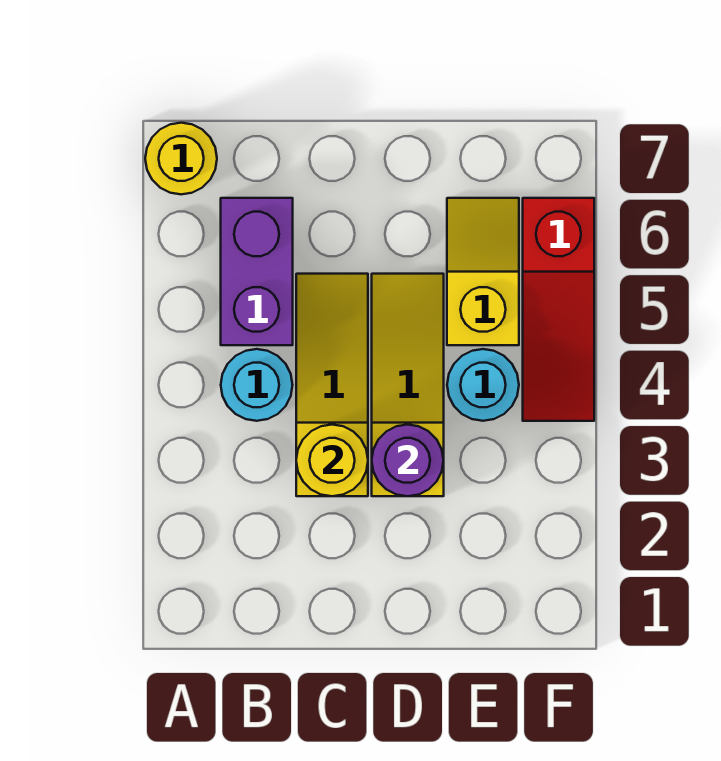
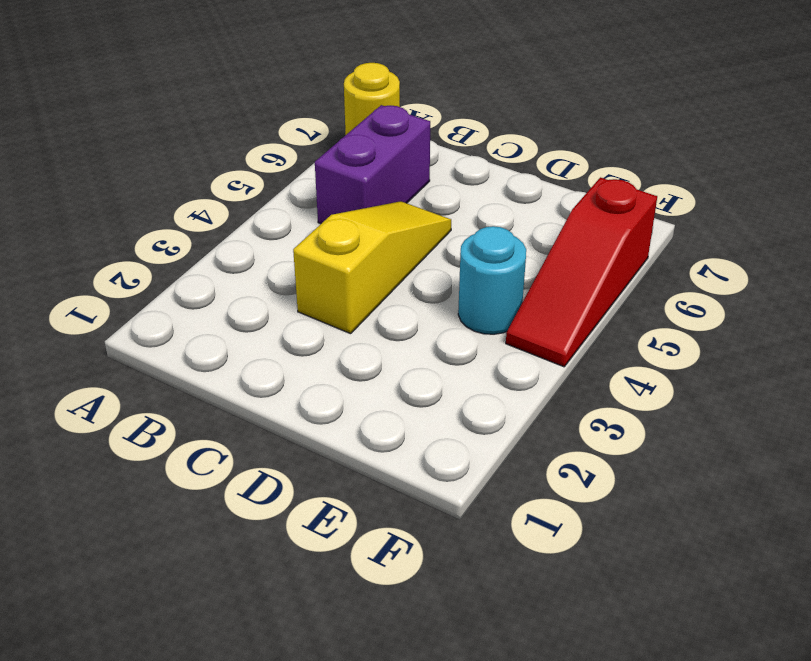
none -> cyan 1x1 round brick [221,349,292,421]
none -> yellow 1x3 slope [372,274,444,496]

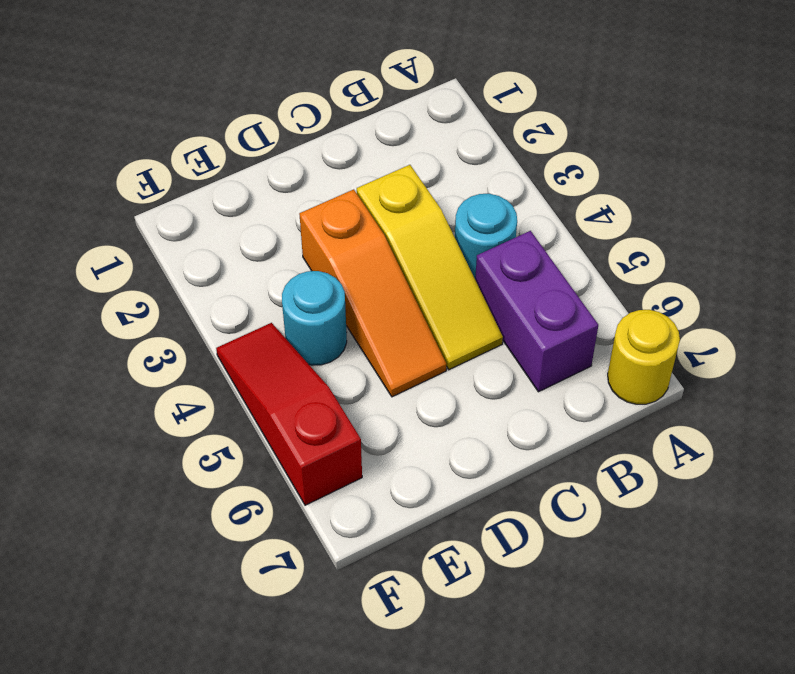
orange 1x3 slope [299,189,446,397] -> yellow 1x3 slope [372,274,444,496]
none -> yellow 1x2 slope [447,198,519,345]
none -> yellow 1x1 round brick [296,425,368,496]

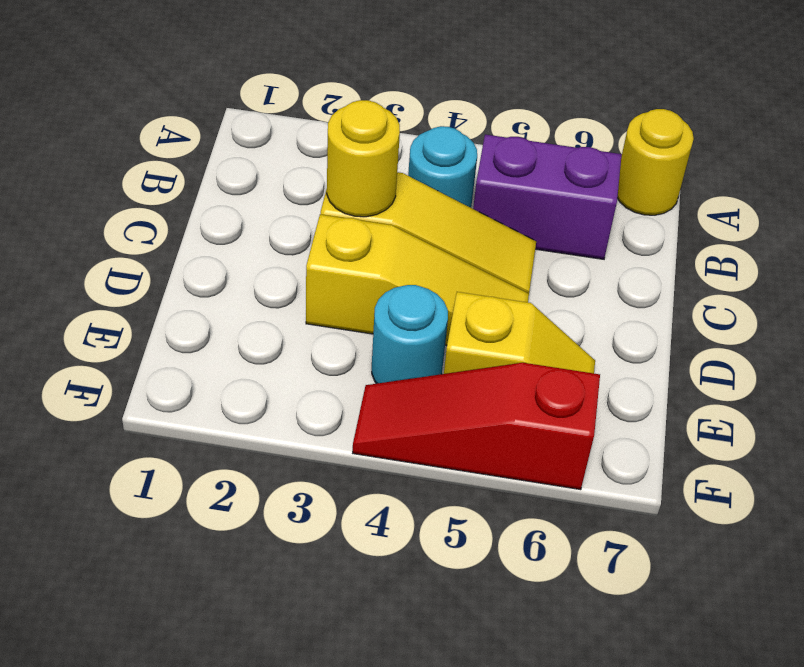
none -> purple 1x1 round brick [372,425,443,496]

